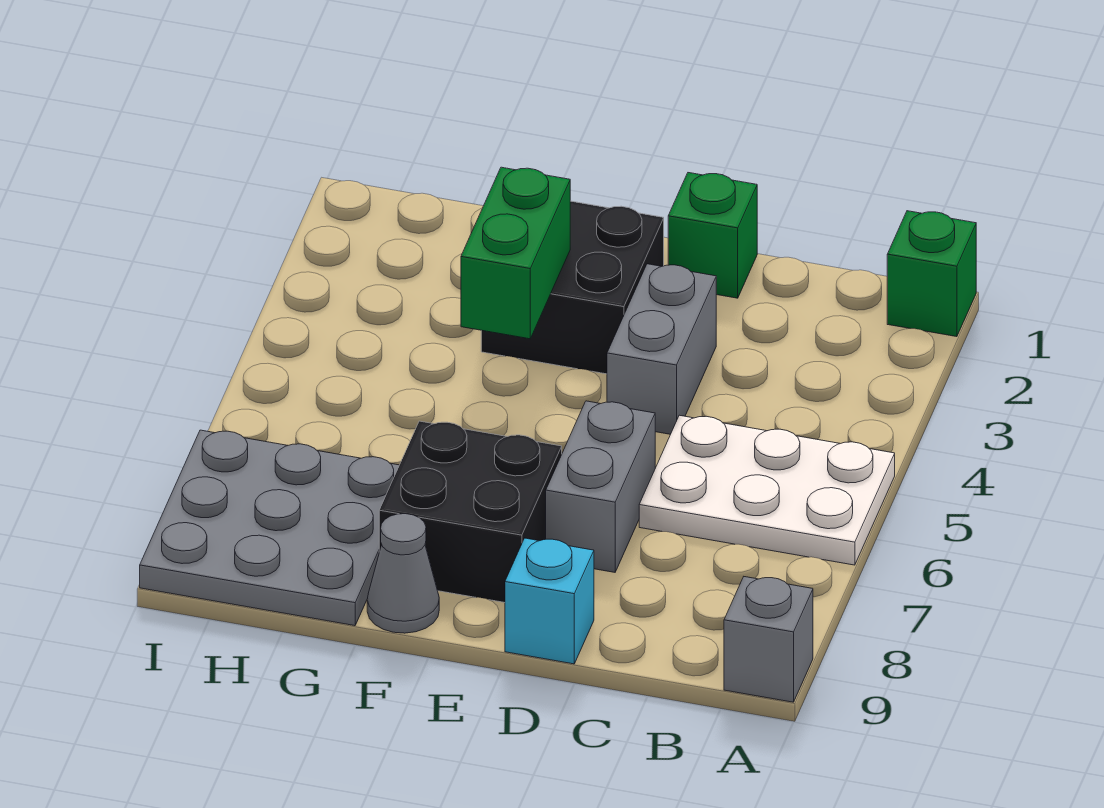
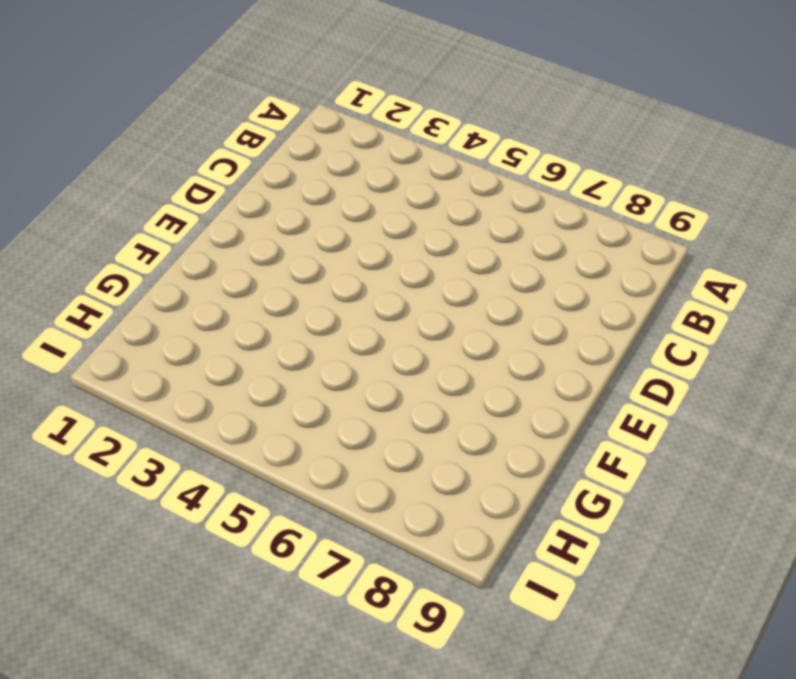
none -> green 1x1 brick [887,211,976,337]
none -> white 2x3 plate [639,415,895,565]
none -> grey 1x1 brick [724,577,813,702]

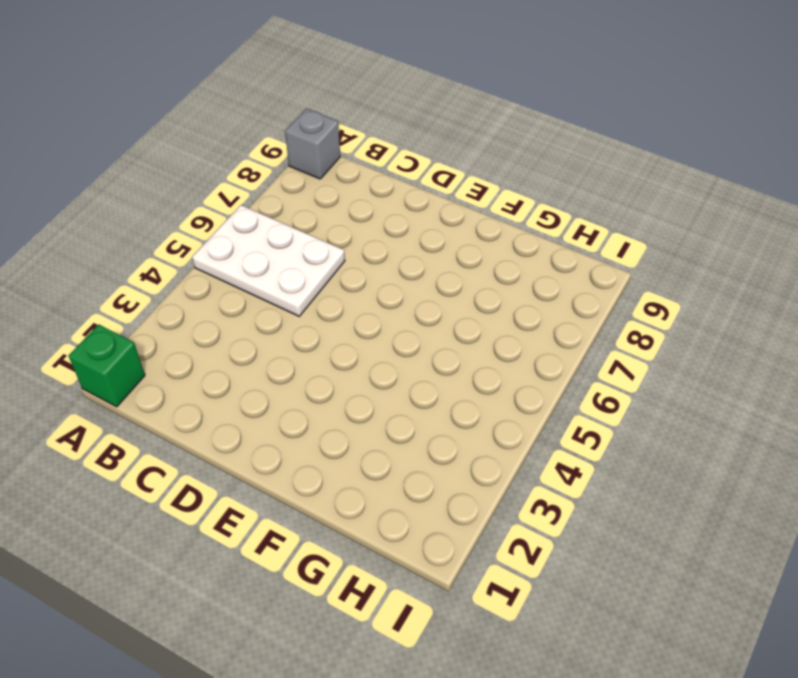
none -> green 1x1 brick [668,173,757,298]
none -> grey 1x2 brick [607,264,716,434]
none -> grey 1x2 brick [546,401,655,572]

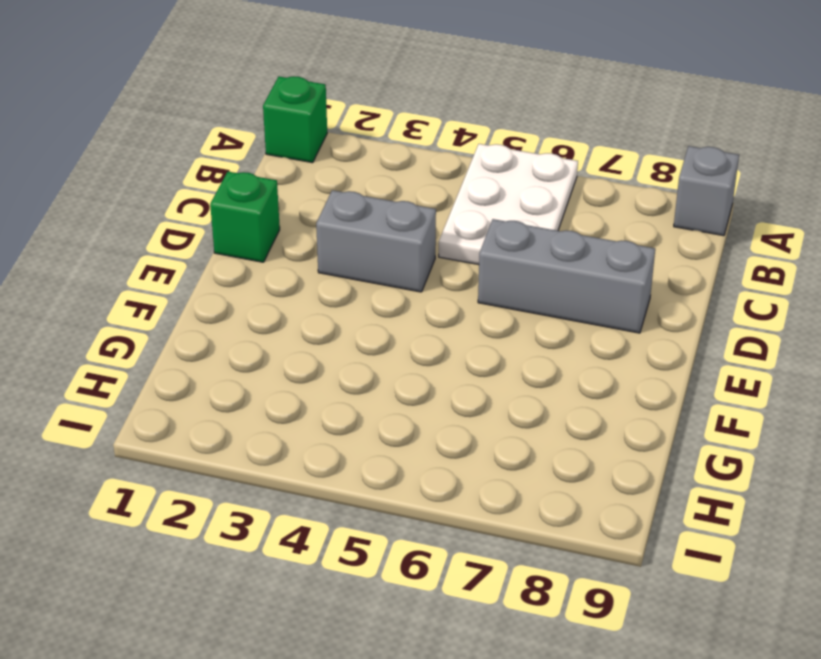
grey 1x3 brick [478,219,655,333] -> grey 1x2 brick [546,401,655,572]
none -> cyan 1x1 brick [505,538,594,664]
none -> black 2x2 brick [481,201,664,374]
none -> black 2x2 brick [379,421,562,603]

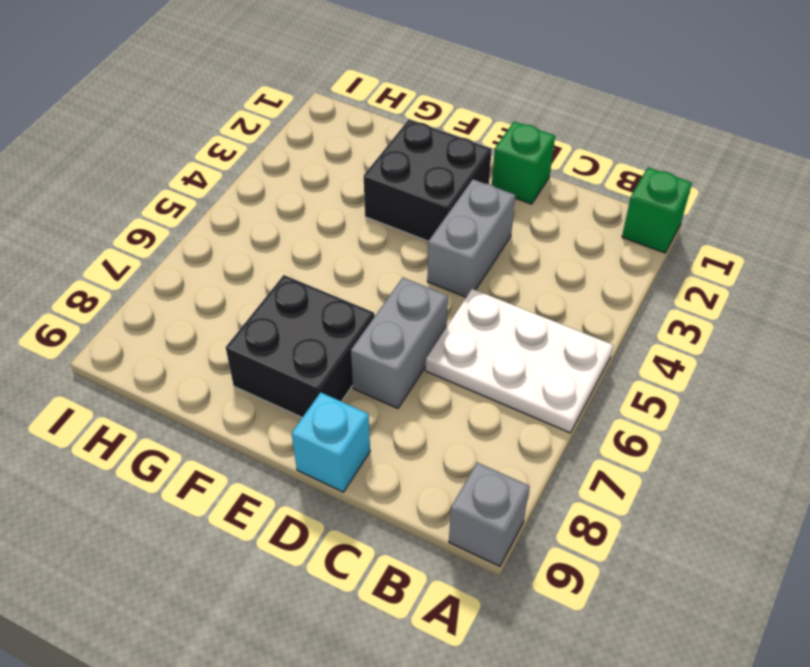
none -> grey 1x1 cone [367,514,439,633]
none -> grey 3x3 plate [140,430,399,626]
none -> green 1x2 brick [461,167,570,339]

